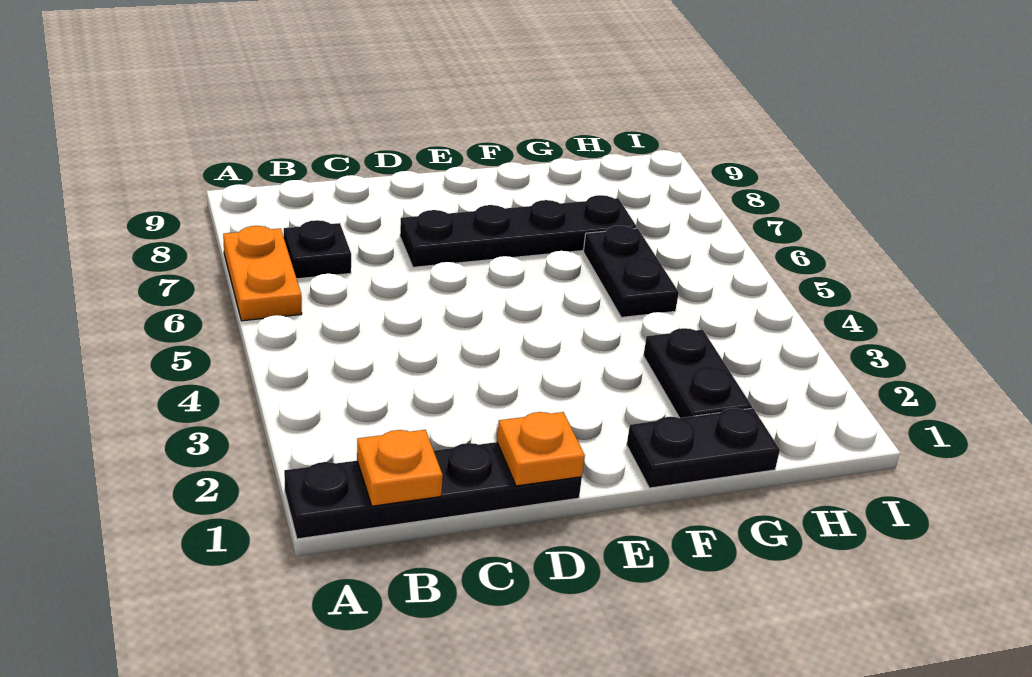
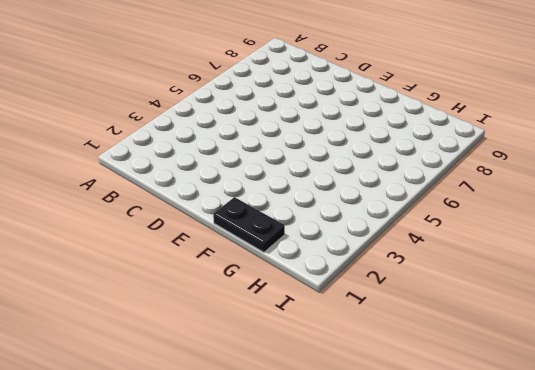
none -> black 1x4 plate [284,442,582,539]
none -> orange 1x2 plate [223,226,302,321]

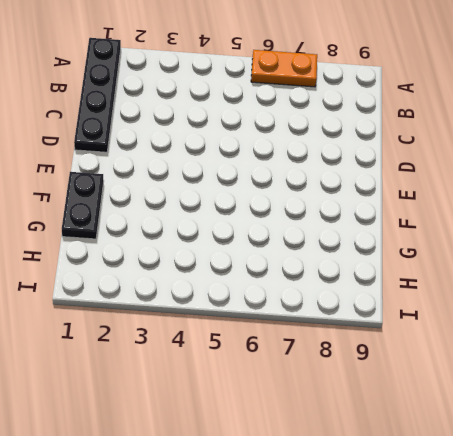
none -> black 1x1 plate [284,220,351,279]
none -> black 1x4 plate [400,195,637,267]

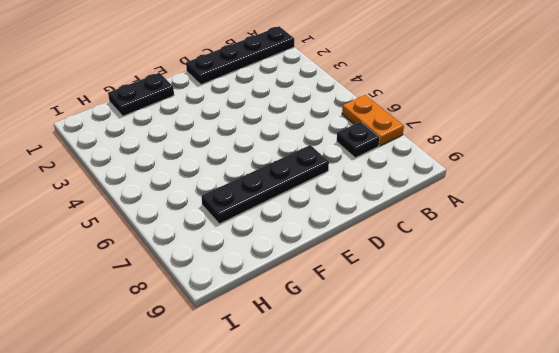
none -> black 1x2 plate [643,328,752,418]
none -> black 1x2 plate [583,226,679,317]

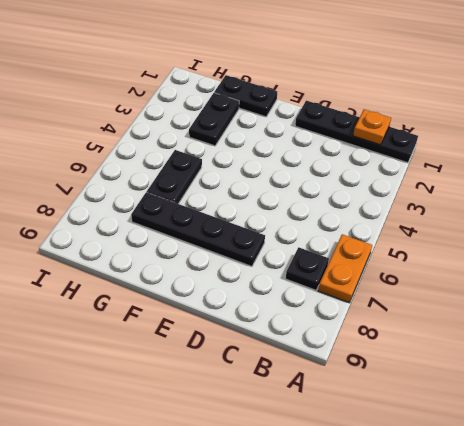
none -> orange 1x1 plate [497,412,585,486]

